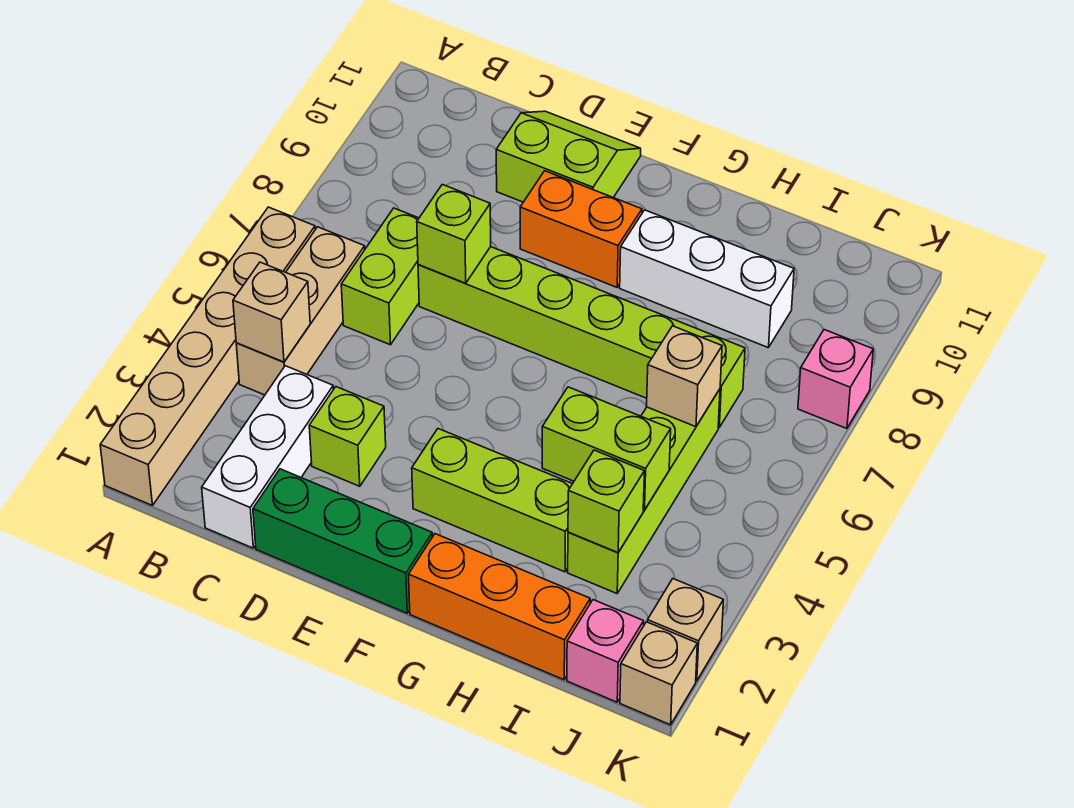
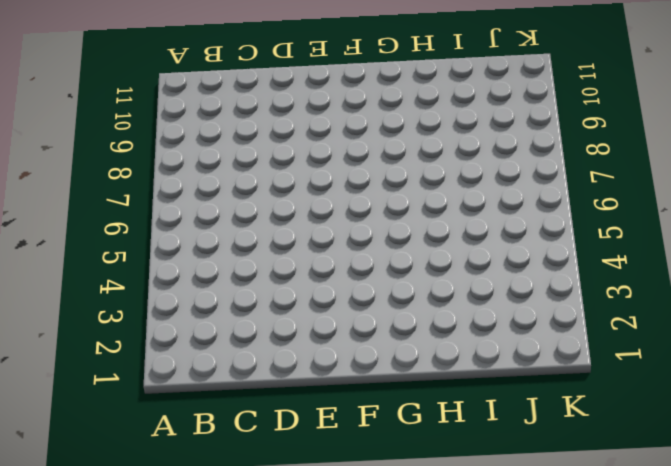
none -> tan 1x6 brick [100,207,315,506]
none -> tan 1x3 brick [236,227,365,395]
none -> white 1x3 brick [202,366,333,548]

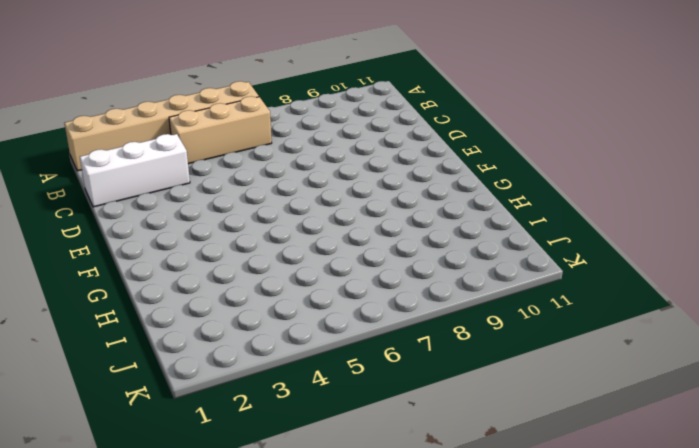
none -> lime 1x2 brick [341,208,419,345]
none -> green 1x3 brick [253,469,432,613]
none -> lime 1x1 brick [309,387,386,486]

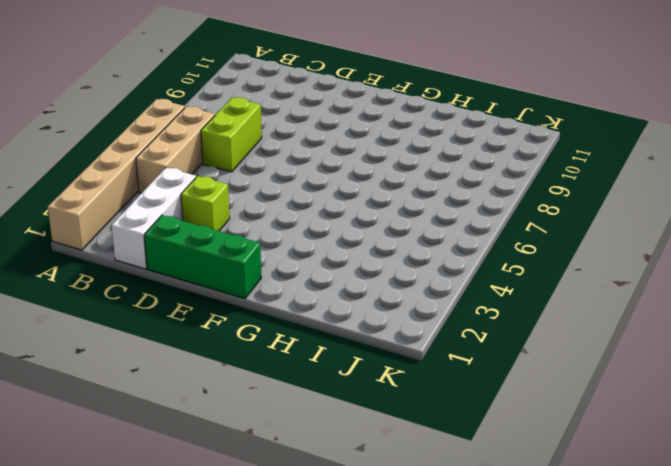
none -> lime 1x6 brick [418,247,745,427]
none -> lime 2x2 slope [496,111,641,202]
none -> orange 1x2 brick [520,171,642,287]

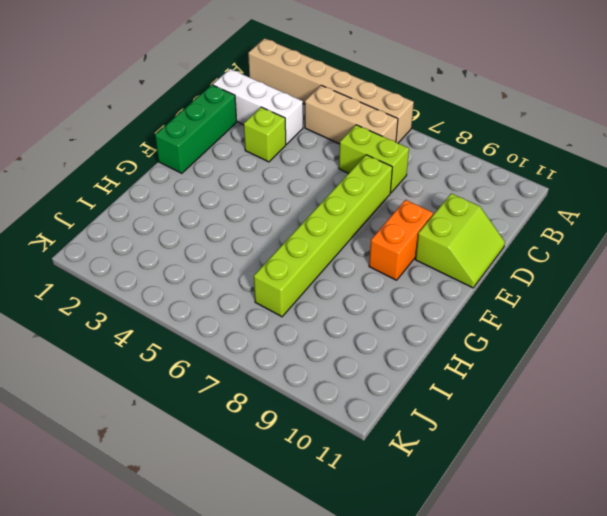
none -> lime 1x3 brick [412,429,572,572]
none -> orange 1x3 brick [408,534,590,680]
none -> white 1x3 brick [620,210,794,348]

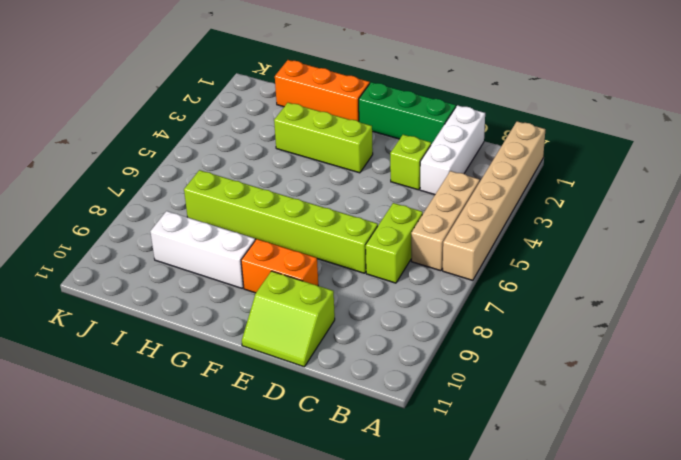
none -> lime 1x4 brick [568,389,720,593]
none -> pink 1x1 brick [567,600,644,702]
none -> tan 1x1 brick [620,622,697,725]

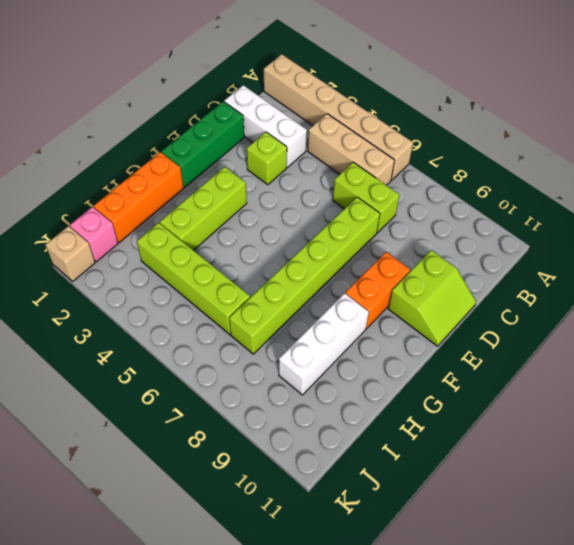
none -> tan 1x1 brick [647,579,723,681]
none -> pink 1x1 brick [798,330,873,429]
none -> tan 1x1 brick [233,262,310,362]

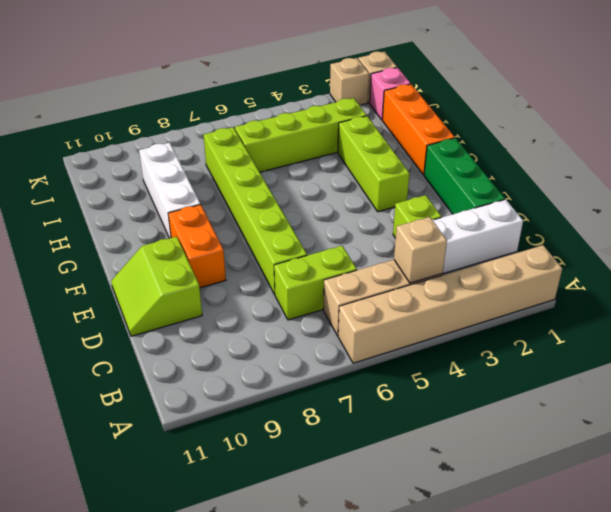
none -> pink 1x1 brick [798,330,873,429]
none -> lime 1x1 brick [417,184,491,283]
none -> lime 1x2 brick [542,387,671,510]

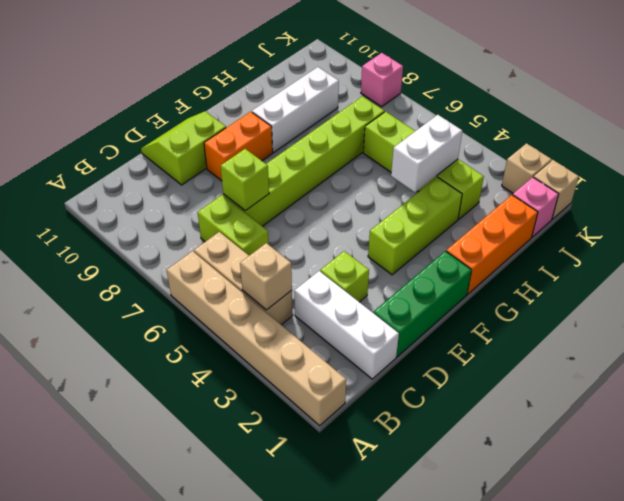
white 1x2 brick [391,115,462,192] -> lime 1x2 brick [542,387,671,510]
none -> lime 1x1 brick [568,450,644,553]
none -> tan 1x1 brick [647,326,722,427]

